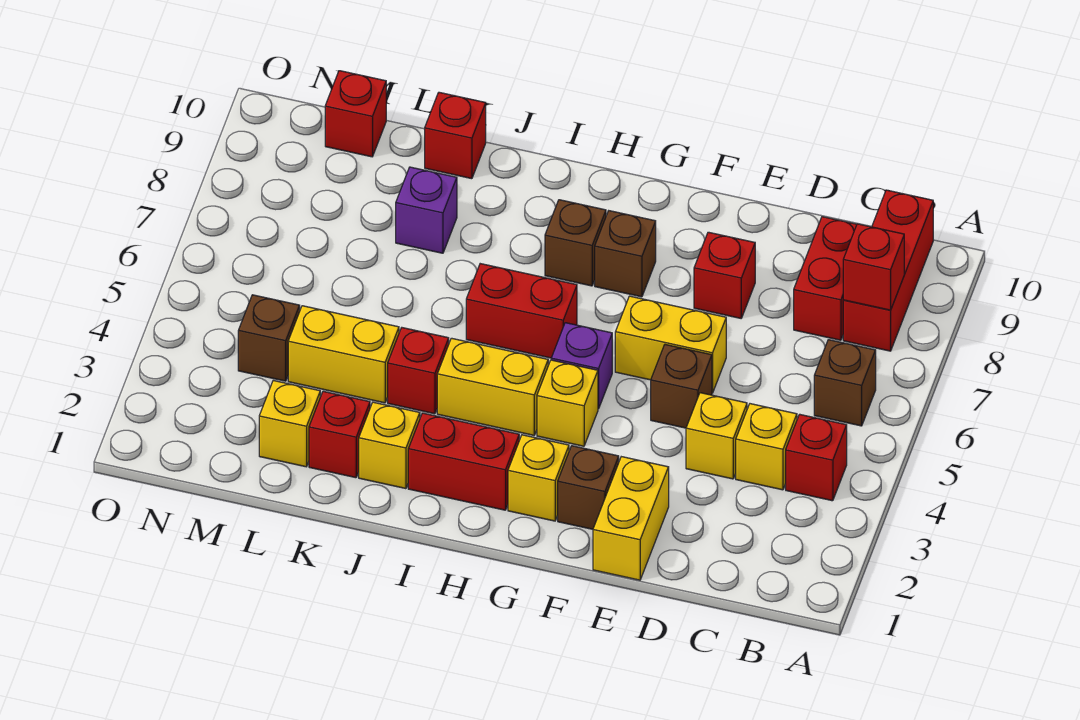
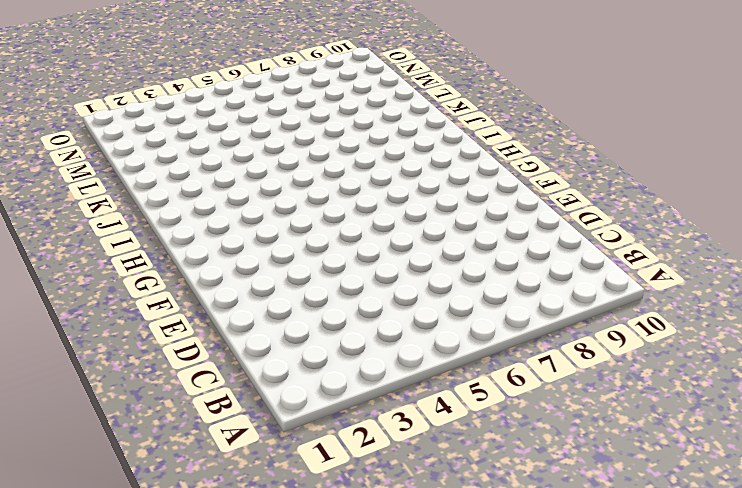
none -> red 1x1 brick [786,414,847,501]
none -> brown 1x1 brick [814,340,876,426]
none -> red 1x3 brick [843,190,933,351]

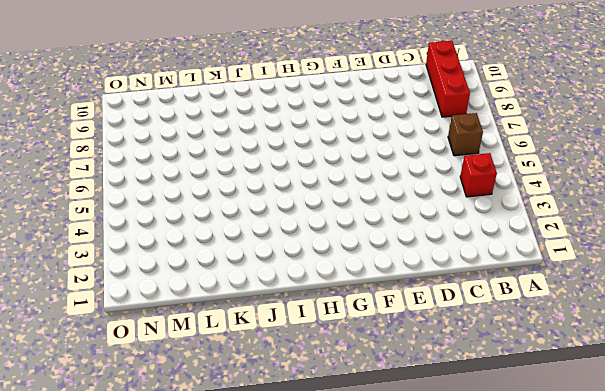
none -> yellow 1x1 brick [736,404,797,490]
none -> red 1x2 brick [794,217,857,340]
none -> yellow 1x1 brick [686,393,747,479]

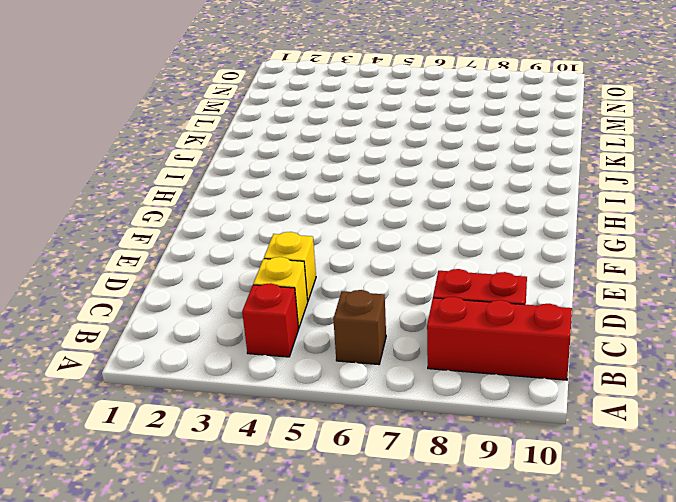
none -> yellow 1x2 brick [593,457,669,580]
none -> brown 1x1 brick [651,345,712,428]
none -> yellow 1x2 brick [615,296,726,393]

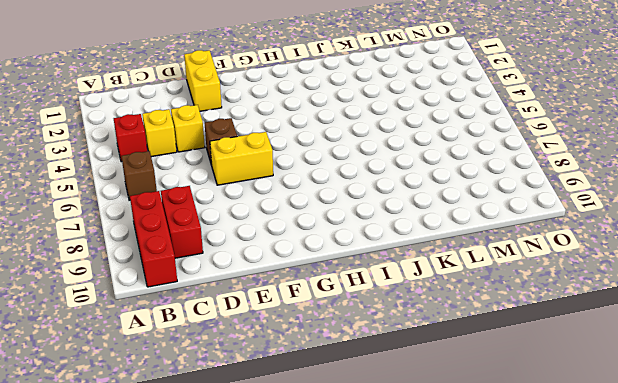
none -> red 1x1 brick [694,232,755,318]
none -> brown 1x1 brick [558,446,619,529]
none -> yellow 1x1 brick [508,435,569,521]

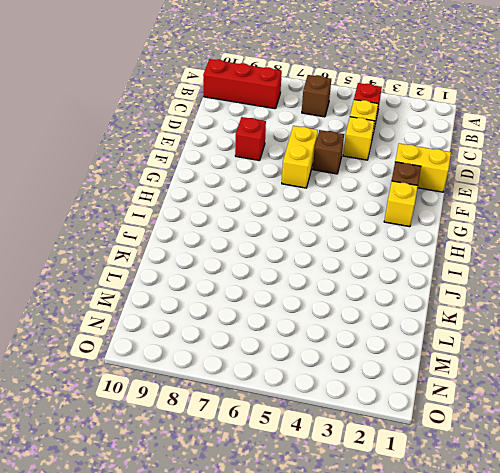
none -> red 1x2 brick [794,217,857,340]
none -> yellow 1x1 brick [537,360,598,446]
none -> purple 1x1 brick [551,323,612,409]

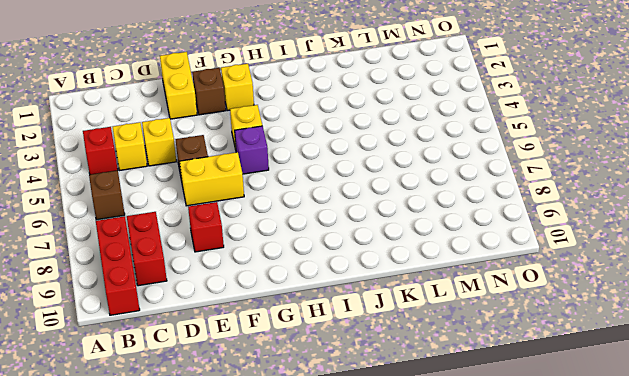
none -> brown 1x1 brick [595,211,656,297]
none -> red 1x2 brick [408,413,519,510]
none -> yellow 1x2 brick [437,338,548,435]

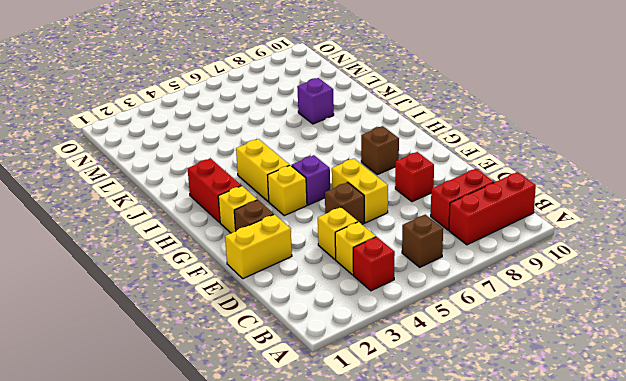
none -> red 1x2 brick [466,264,577,358]
none -> brown 1x1 brick [545,200,606,286]
none -> yellow 1x1 brick [359,402,420,489]

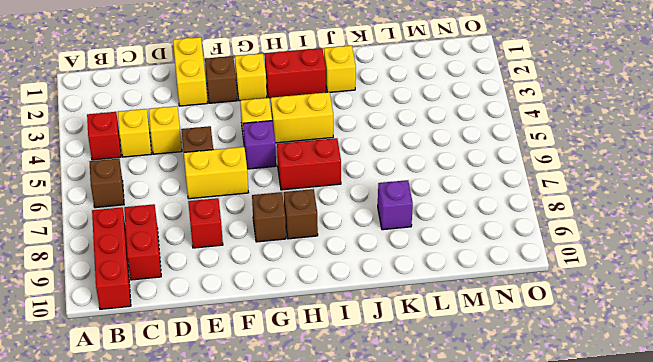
none -> red 1x1 brick [388,328,449,414]
none -> red 1x1 brick [309,391,370,478]
none -> yellow 1x2 brick [288,306,399,403]

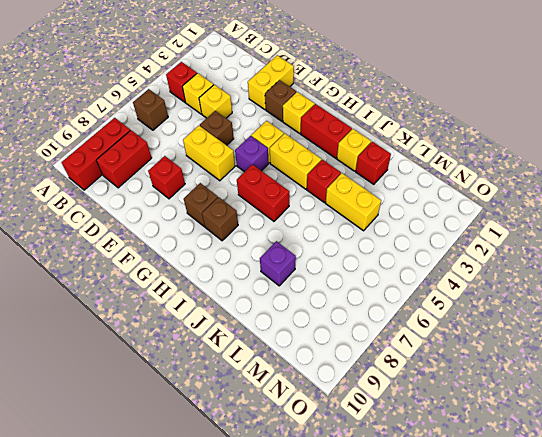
none -> red 1x1 brick [425,92,486,179]
none -> yellow 1x1 brick [259,380,320,467]
none -> brown 1x1 brick [238,295,300,381]

